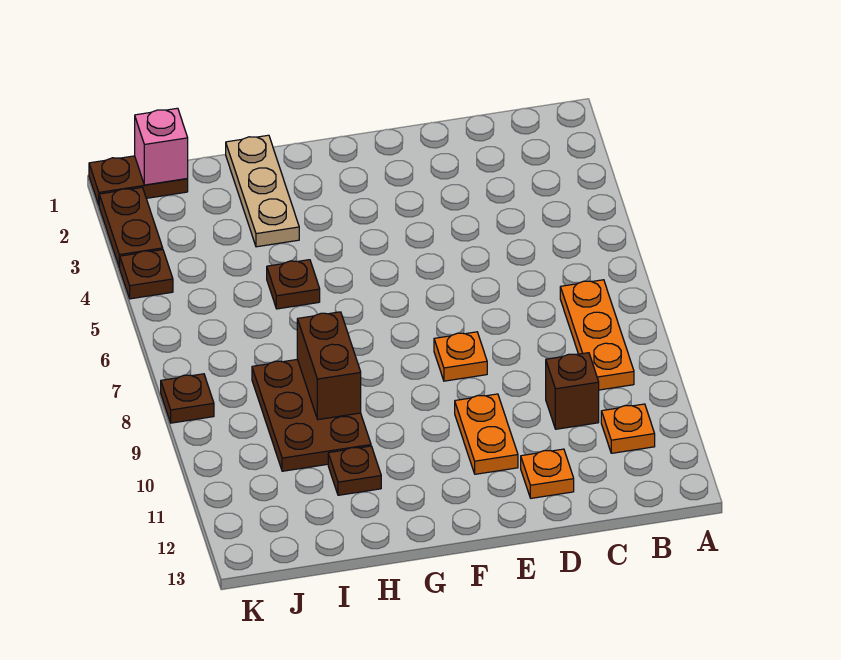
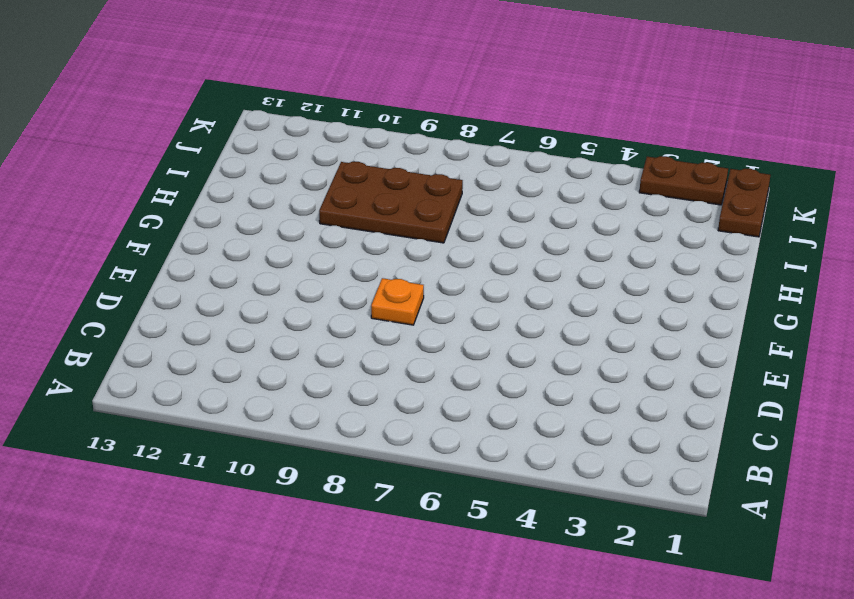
none -> orange 1x3 plate [560,280,634,390]
none -> orange 1x1 plate [601,404,655,453]
none -> brown 1x1 brick [546,353,599,429]

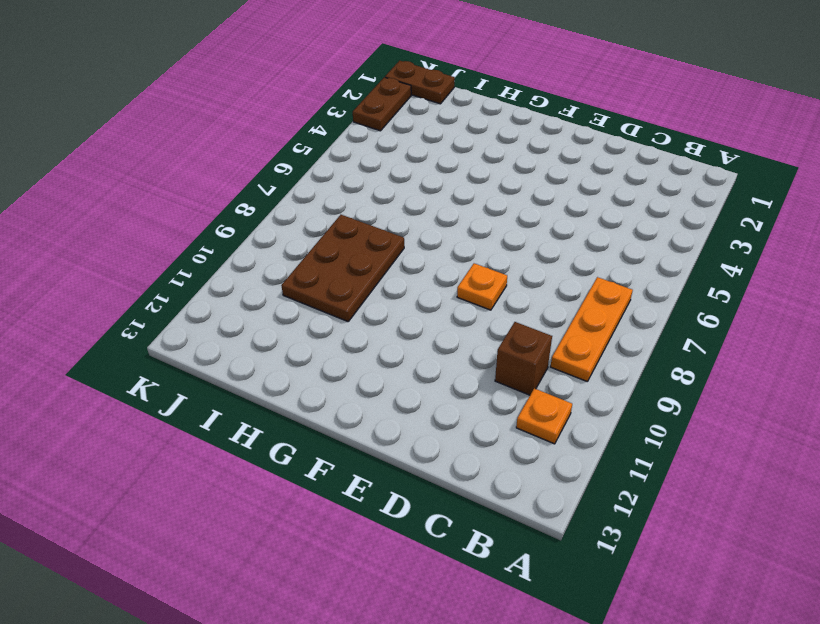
none -> orange 1x1 plate [521,449,574,498]
none -> orange 1x2 plate [455,394,518,474]
none -> tan 1x3 plate [226,135,299,247]

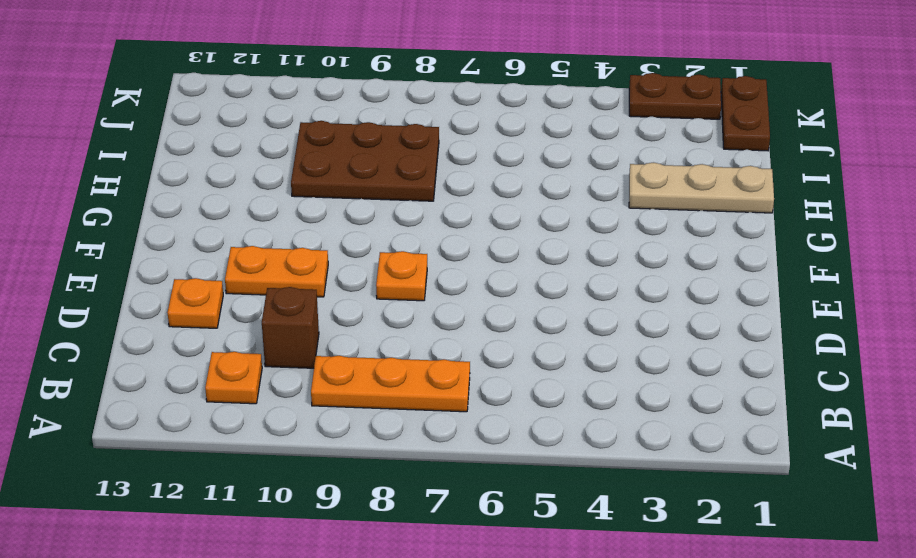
none -> brown 1x1 plate [267,260,320,309]
none -> brown 1x1 plate [328,446,381,495]
none -> brown 1x1 plate [120,250,173,299]

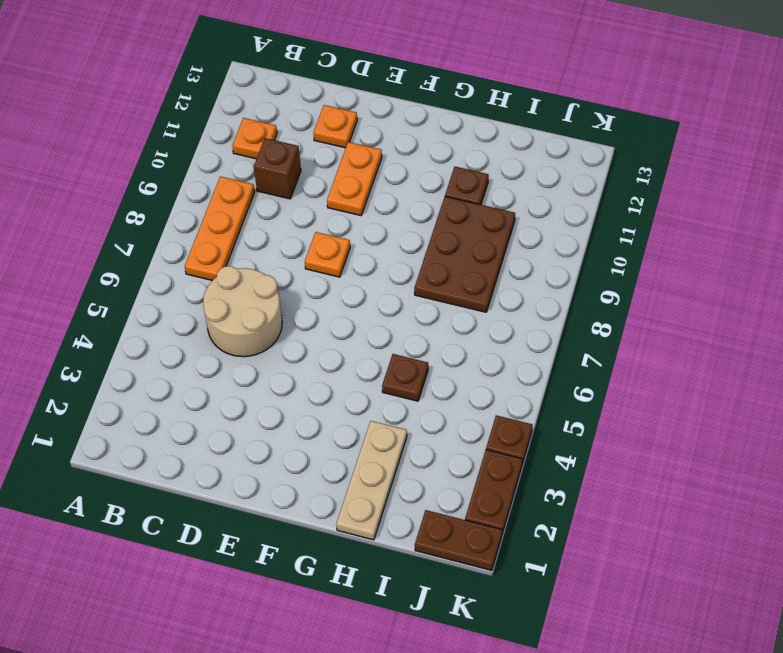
tan 2x2 round brick [203,266,282,357] -> none
none -> brown 1x1 plate [161,374,214,423]
none -> brown 1x2 brick [297,312,361,420]
none -> pink 1x1 brick [135,108,188,185]

